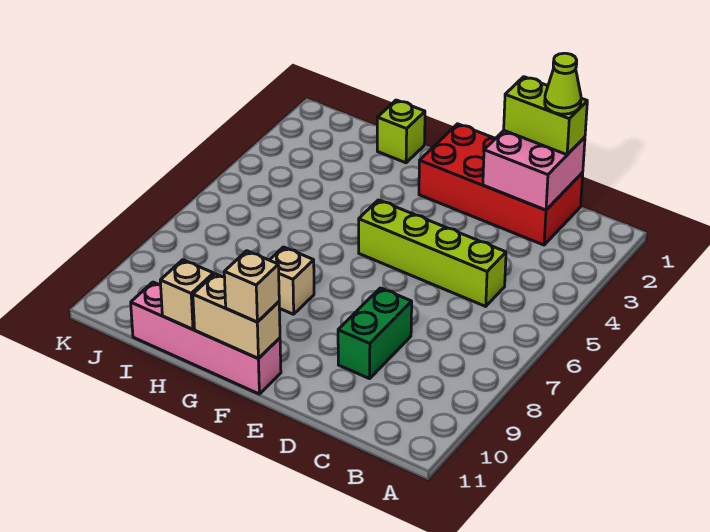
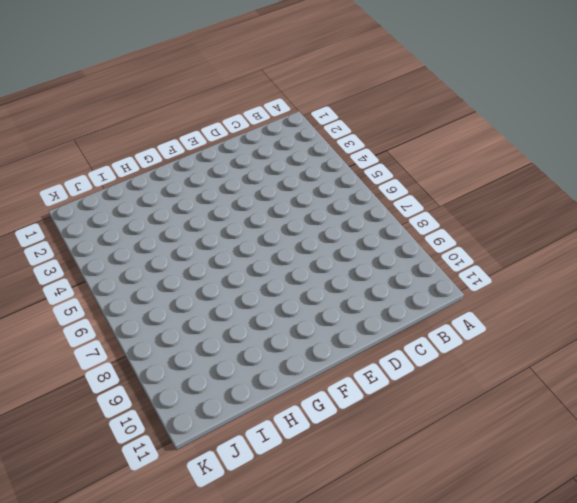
none -> red 2x4 brick [419,124,583,245]
none -> lime 1x4 brick [359,200,506,306]
none -> green 1x2 brick [338,288,412,379]

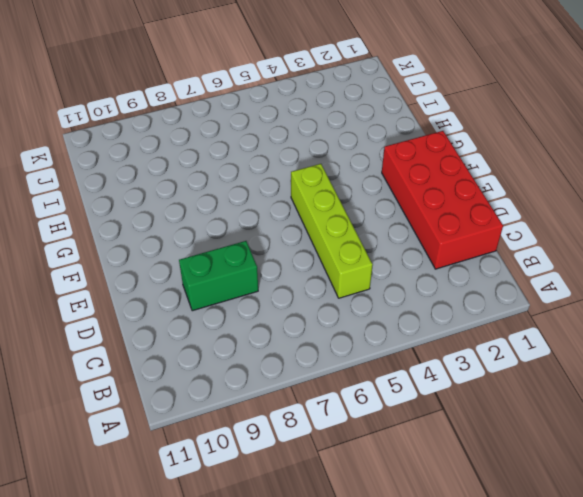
none -> pink 1x4 brick [131,282,281,394]
none -> tan 1x1 brick [270,247,314,314]
none -> lime 1x1 brick [377,100,425,163]

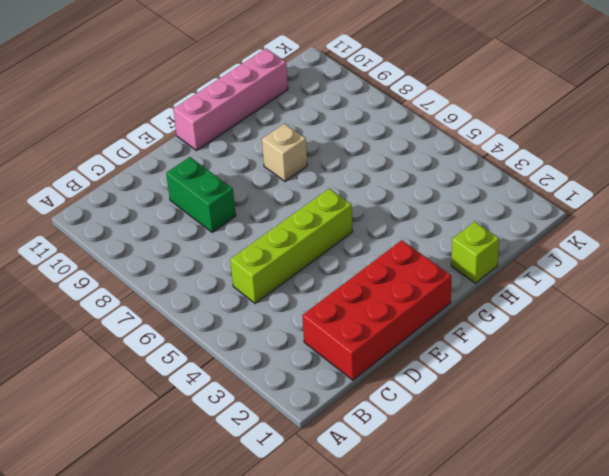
none -> pink 2x2 brick [483,131,585,210]
none -> tan 1x2 brick [193,274,280,359]
none -> tan 1x1 brick [160,260,214,329]

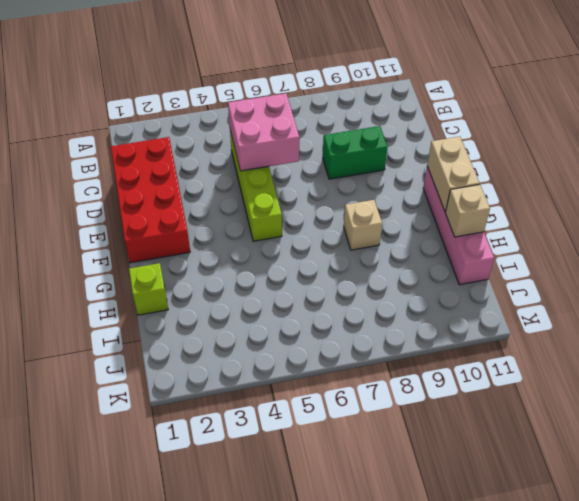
pink 2x2 brick [228,93,299,171] -> pink 2x2 brick moved to [483,131,585,210]
none -> lime 1x2 brick [504,77,587,155]
none -> tan 1x1 brick [224,251,279,322]
none -> lime 1x1 cone [545,53,581,114]

